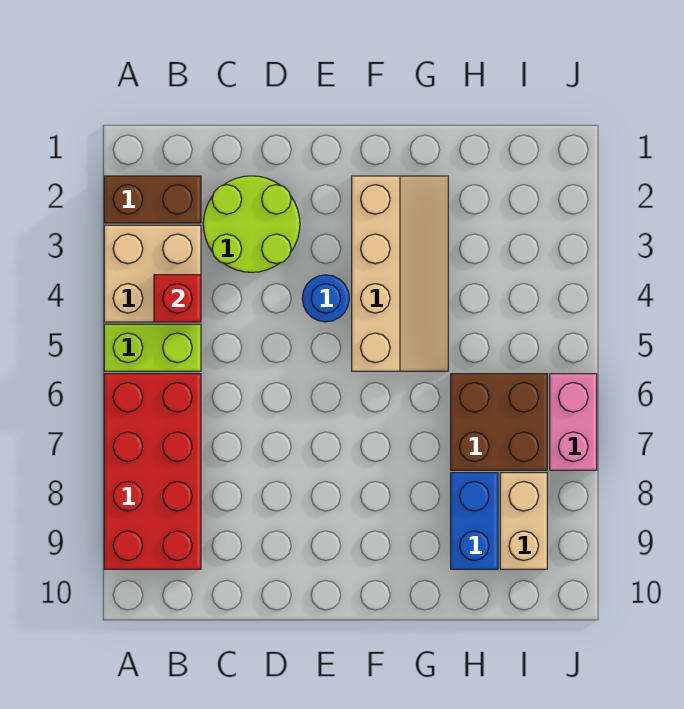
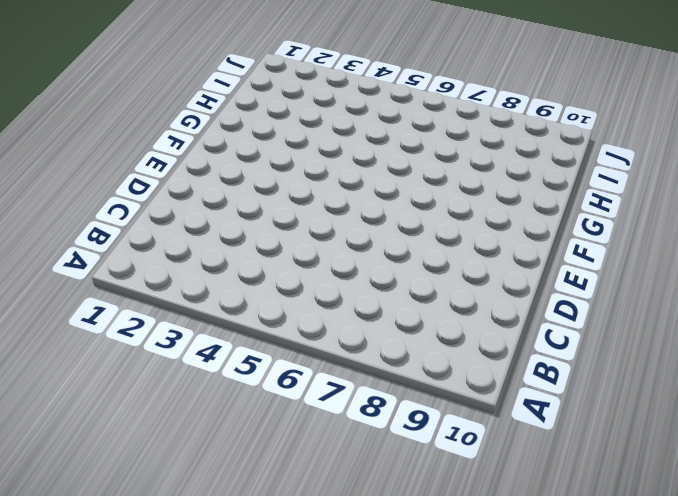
none -> brown 1x2 brick [104,176,201,223]
none -> tan 2x2 brick [104,225,201,322]
none -> lime 1x2 brick [104,324,201,371]

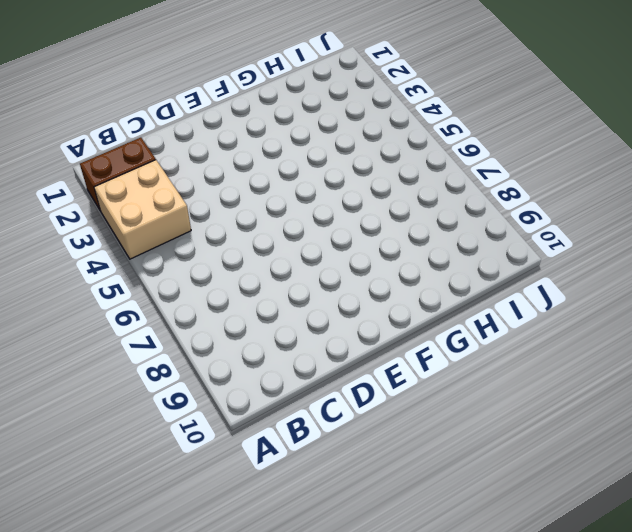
none -> lime 1x2 brick [104,324,201,371]
none -> red 2x4 brick [104,374,201,569]
none -> lime 2x2 round brick [203,176,300,272]

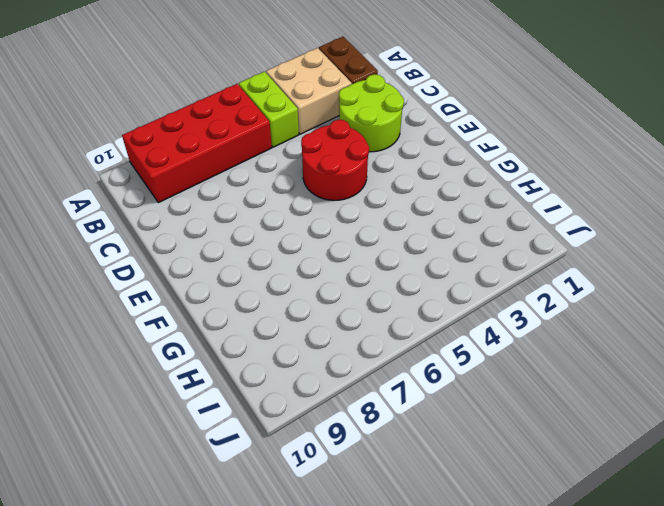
red 2x2 round brick [301,120,369,200] -> blue 1x1 round brick [302,275,349,322]
none -> tan 2x4 slope [352,176,448,371]
none -> brown 2x2 brick [451,374,547,470]
none -> blue 1x2 brick [451,473,498,569]

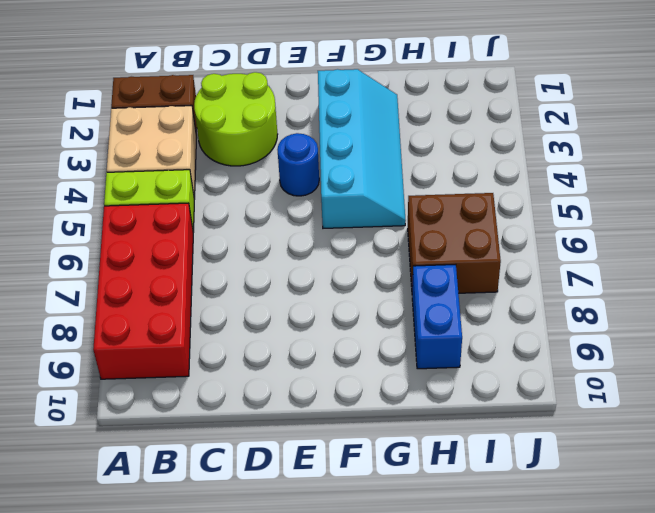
cyan 2x4 slope [318,69,406,228] -> tan 2x4 slope [352,176,448,371]
none -> tan 1x2 brick [500,473,547,569]
none -> pink 1x2 brick [550,374,597,470]
none -> red 1x1 brick [154,275,201,322]

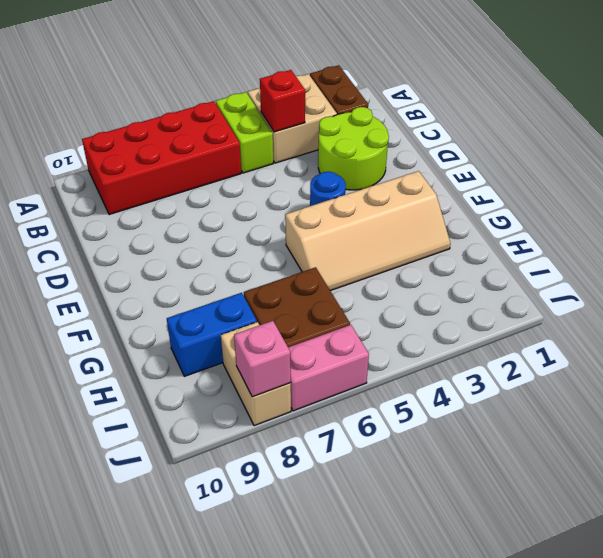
tan 1x2 brick [221,322,291,426] -> tan 1x2 brick turned to [500,473,547,569]
pink 1x1 brick [234,321,291,397] -> none

